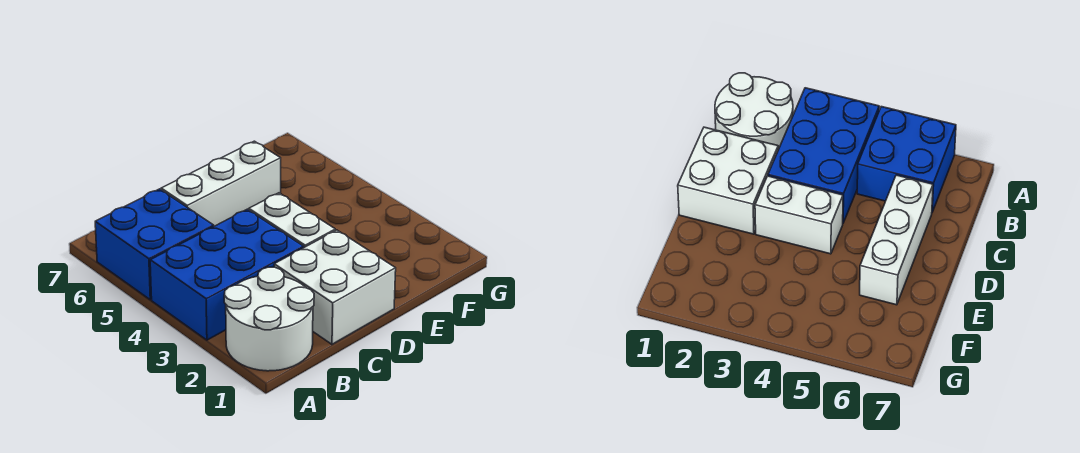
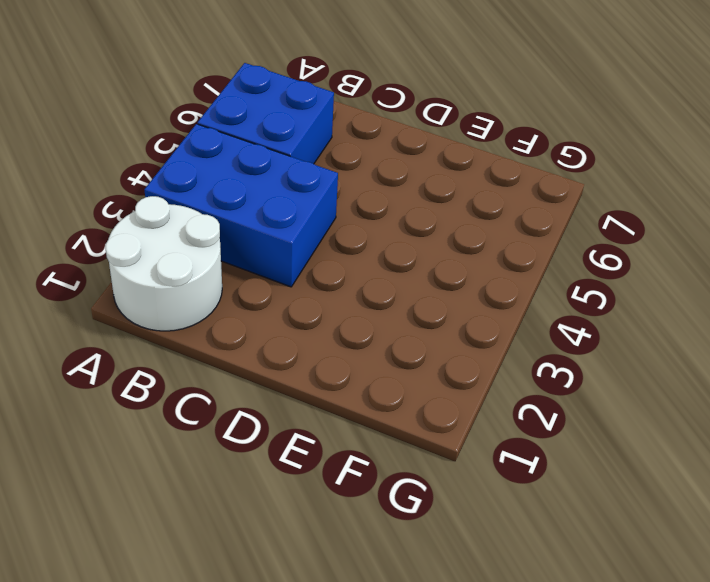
none -> white 2x2 brick [274,230,396,344]
none -> white 1x3 brick [161,141,281,226]

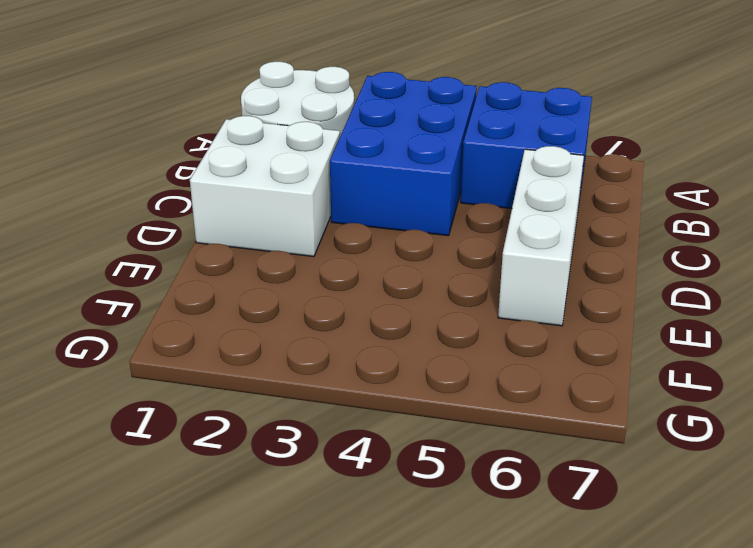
none -> white 1x2 brick [249,193,335,247]

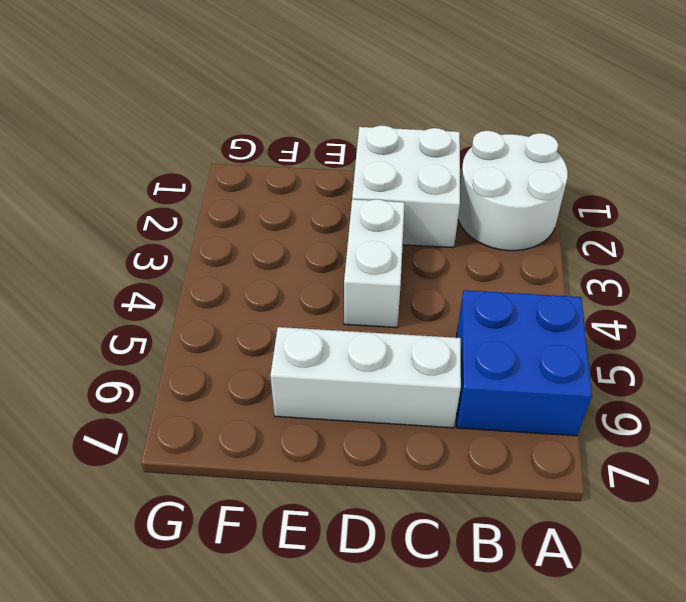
none -> blue 2x3 brick [150,209,304,340]

